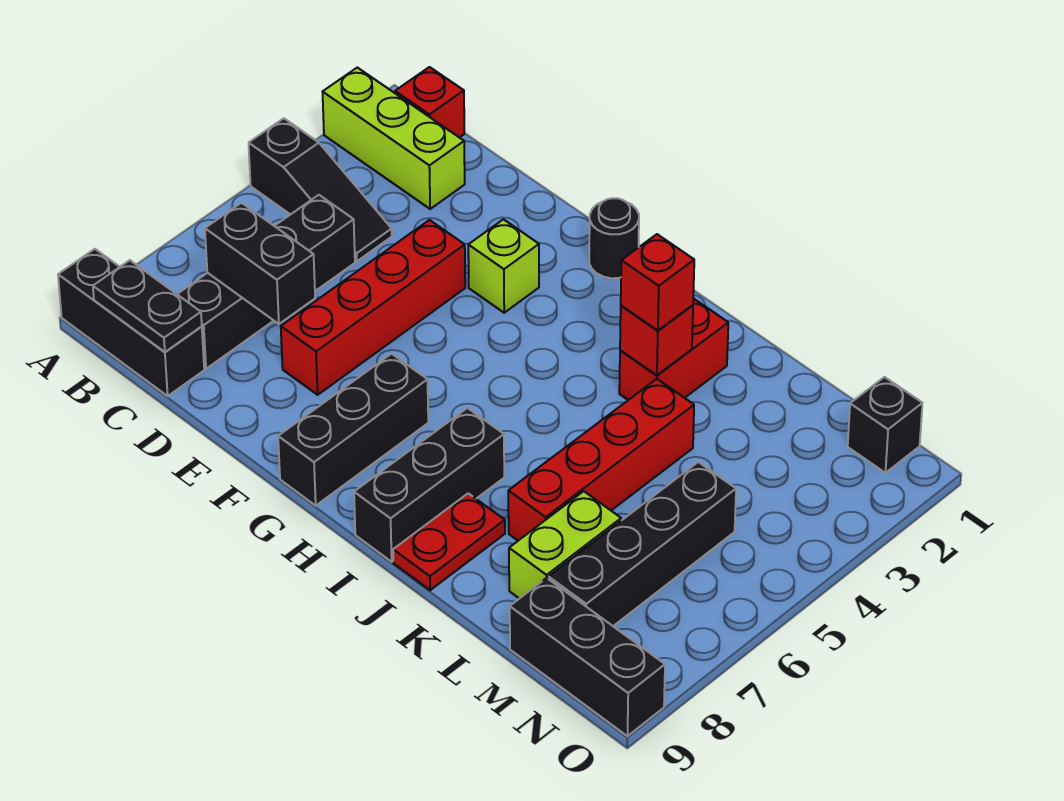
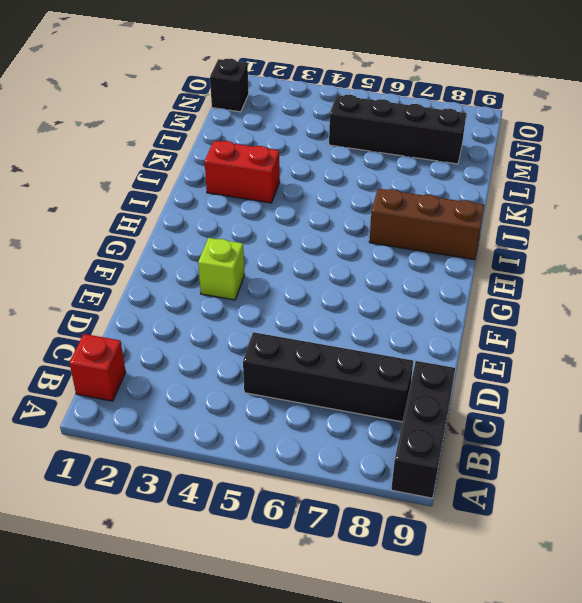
brown 1x3 brick [369,189,484,260] -> black 1x3 brick [354,408,504,562]
none -> lime 1x3 brick [323,68,465,209]
none -> black 1x3 slope [249,118,392,261]
none -> red 1x4 brick [281,220,465,395]

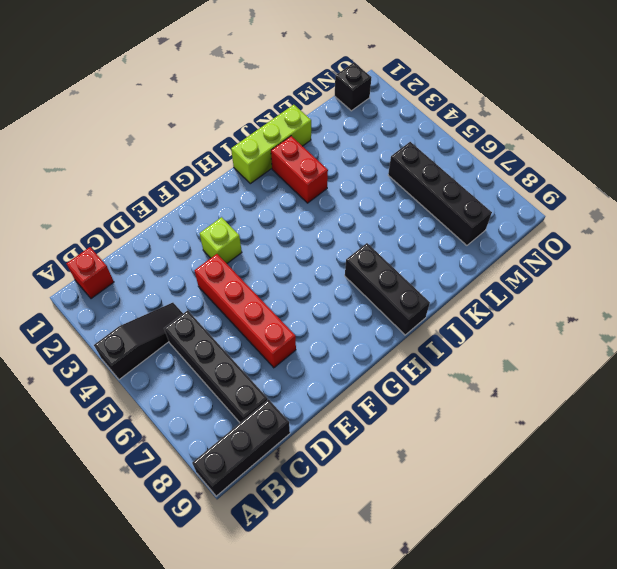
lime 1x3 brick [231,105,311,184] -> lime 1x3 brick moved to [323,68,465,209]
none -> black 1x1 round brick [589,198,639,278]
none -> black 1x3 brick [278,354,428,505]
none -> red 1x2 plate [393,493,505,590]

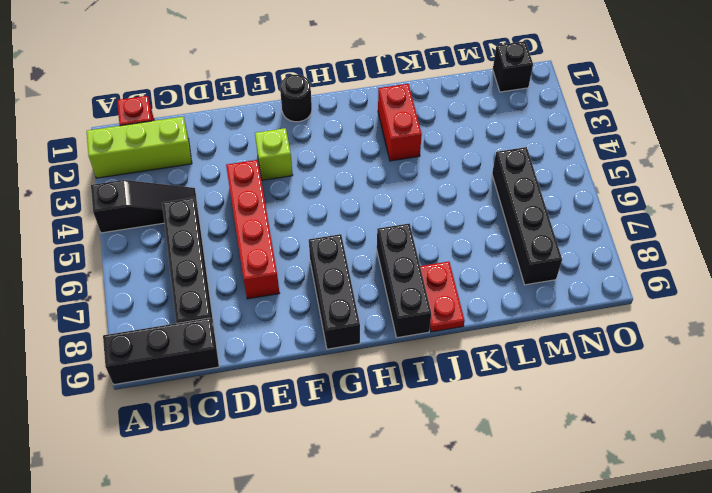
none -> red 1x4 brick [508,379,694,541]
none -> lime 1x2 brick [509,491,621,599]
none -> black 1x3 brick [510,578,665,736]

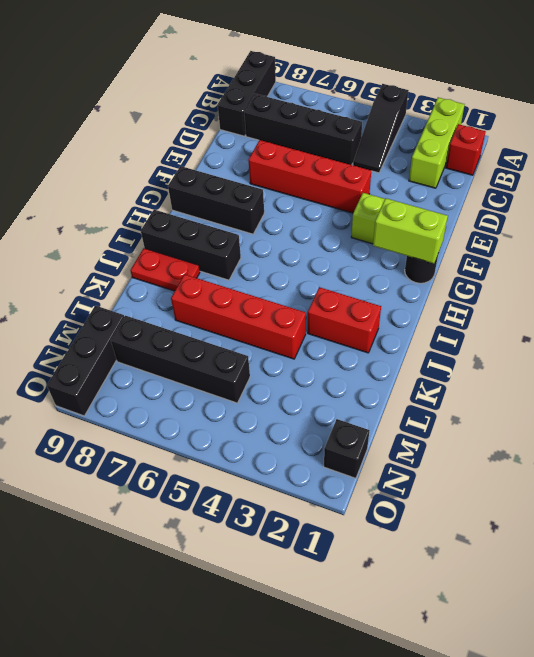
lime 1x2 brick [373,198,448,264] -> lime 1x2 brick moved to [509,491,621,599]
none -> black 1x2 plate [93,260,202,352]
none -> black 1x2 brick [205,203,315,324]
none -> red 1x1 brick [620,305,693,375]

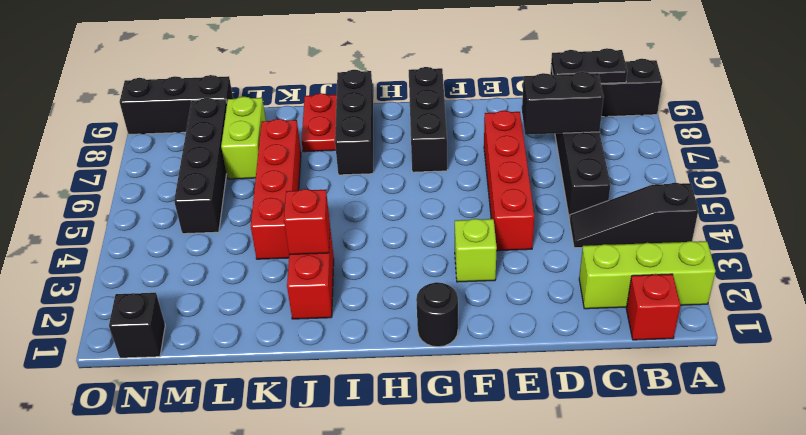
none -> red 1x1 brick [621,234,694,331]

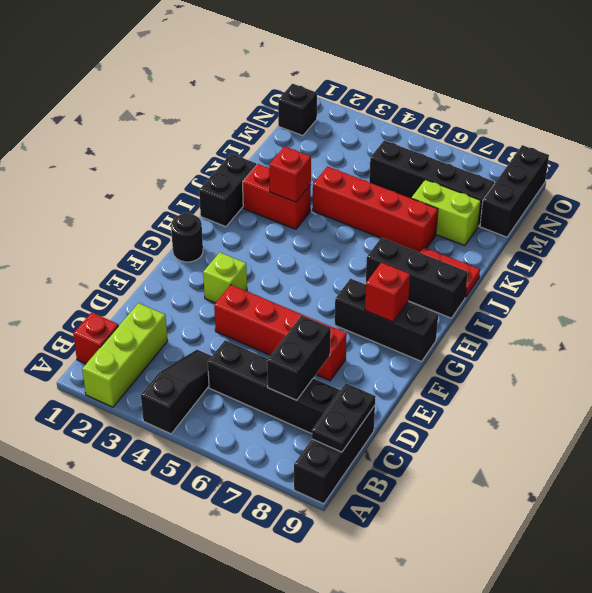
red 1x1 brick [365,262,410,322] -> red 1x1 brick moved to [621,234,694,331]
black 1x2 brick [199,154,256,227] -> none

